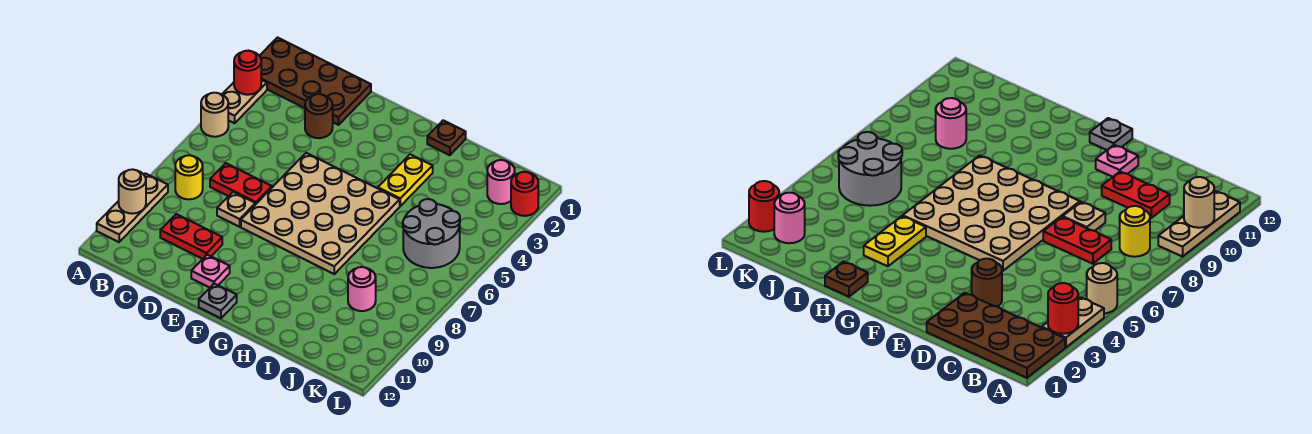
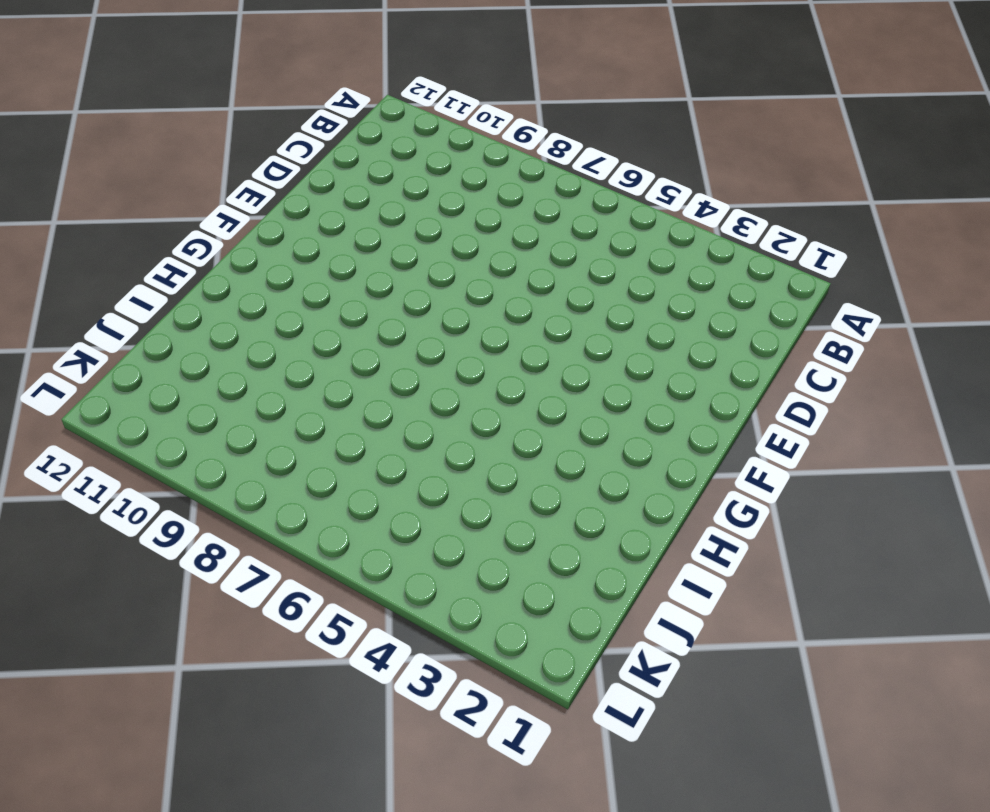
none -> brown 2x4 plate [260,38,371,125]
none -> tan 1x2 plate [222,80,267,123]
none -> tan 1x1 round brick [201,93,228,137]

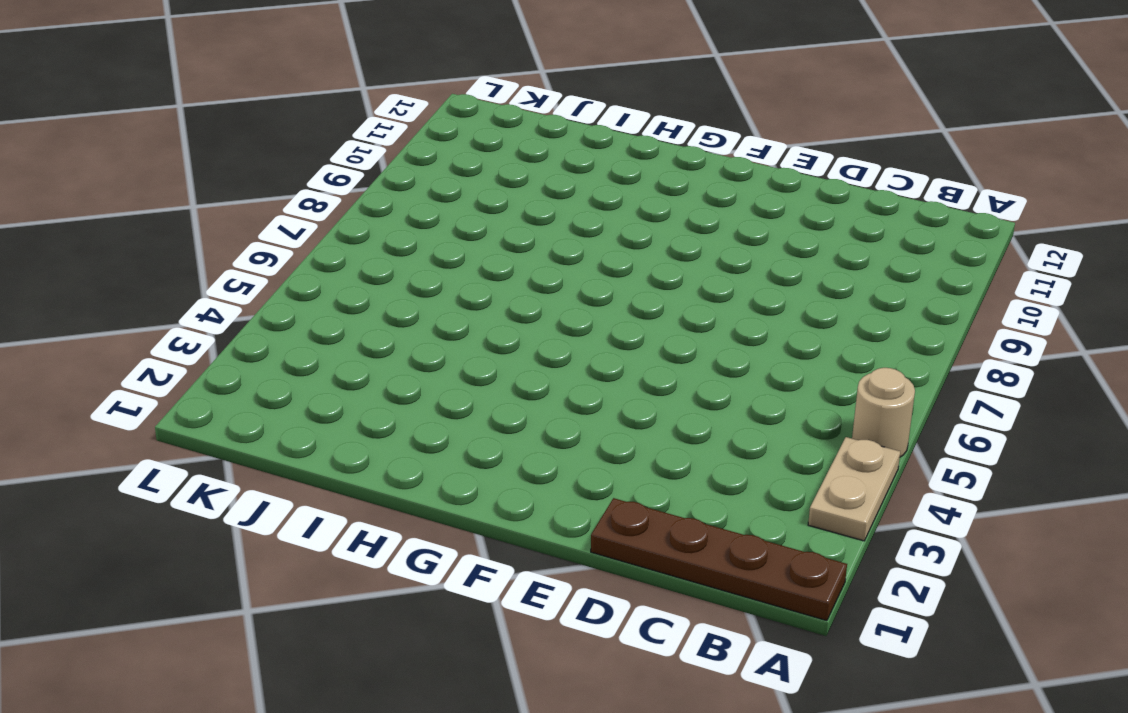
brown 1x4 plate [591,498,847,621] -> brown 2x4 plate [260,38,371,125]
none -> tan 1x3 plate [97,173,168,242]
none -> yellow 1x1 round brick [175,155,203,199]
none -> red 1x2 plate [210,163,272,205]

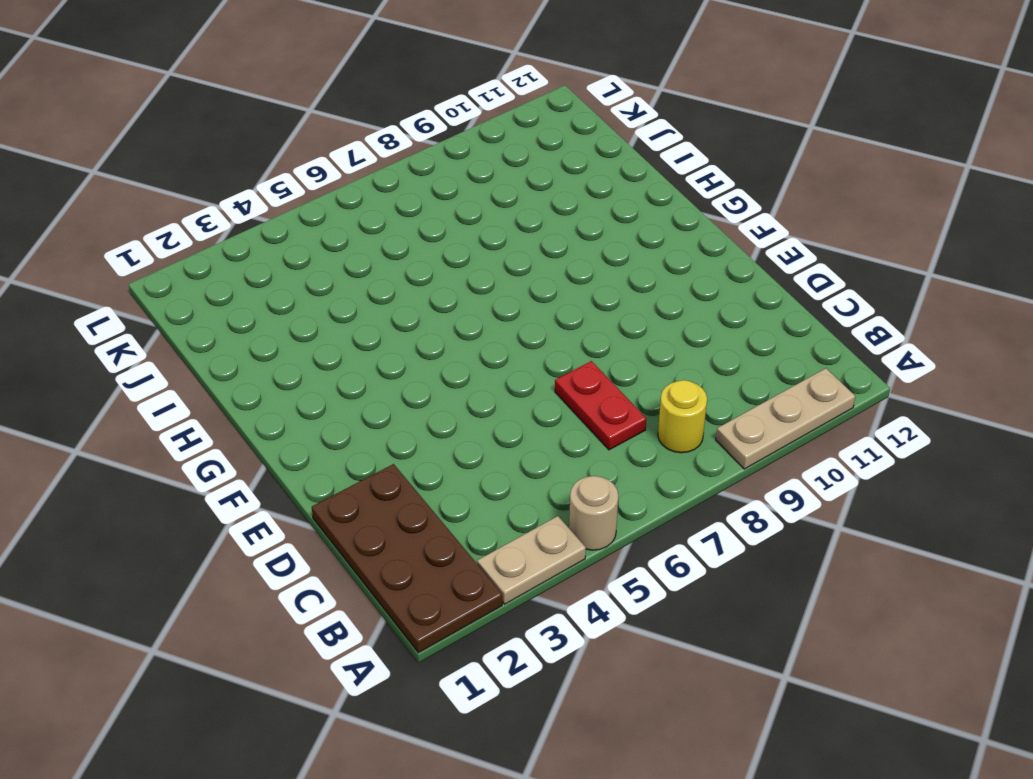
none -> red 1x2 plate [160,214,222,259]
none -> brown 1x1 round brick [305,94,333,138]
none -> tan 1x1 plate [217,192,255,227]

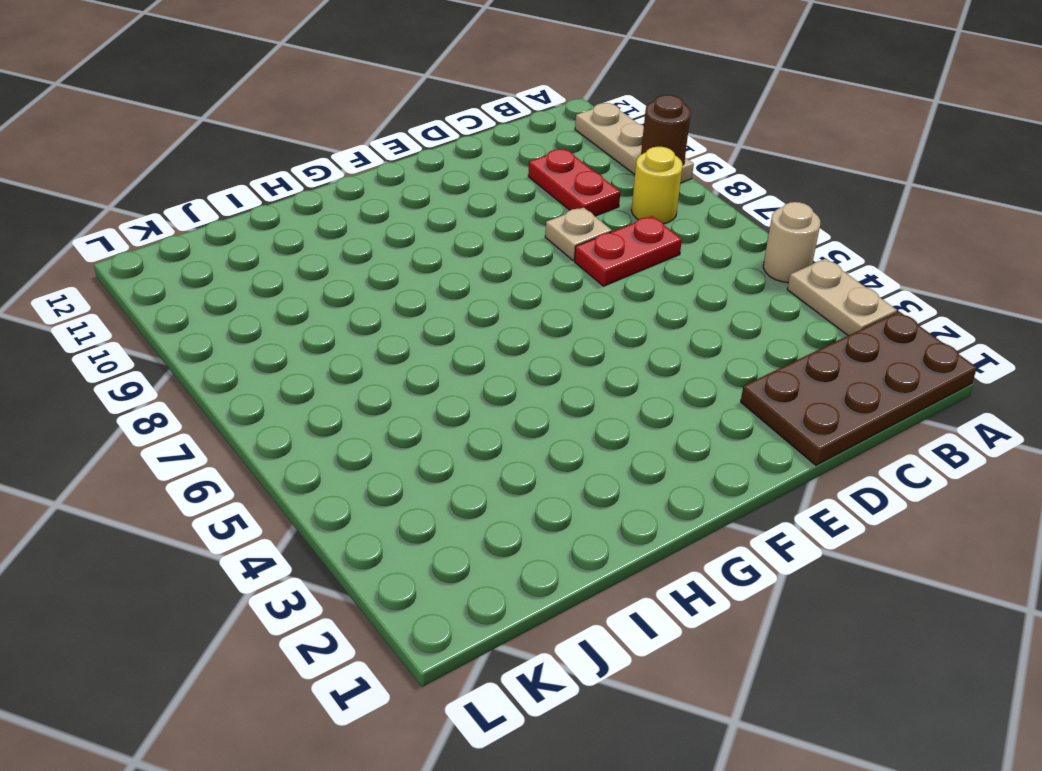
brown 1x1 round brick [641,95,691,165] -> brown 1x1 round brick moved to [305,94,333,138]
red 1x2 plate [528,149,620,216] -> red 1x2 plate turned to [160,214,222,259]
none -> tan 4x4 plate [241,153,400,274]
none -> pink 1x1 plate [191,255,230,288]
none -> grey 1x1 plate [199,284,237,318]

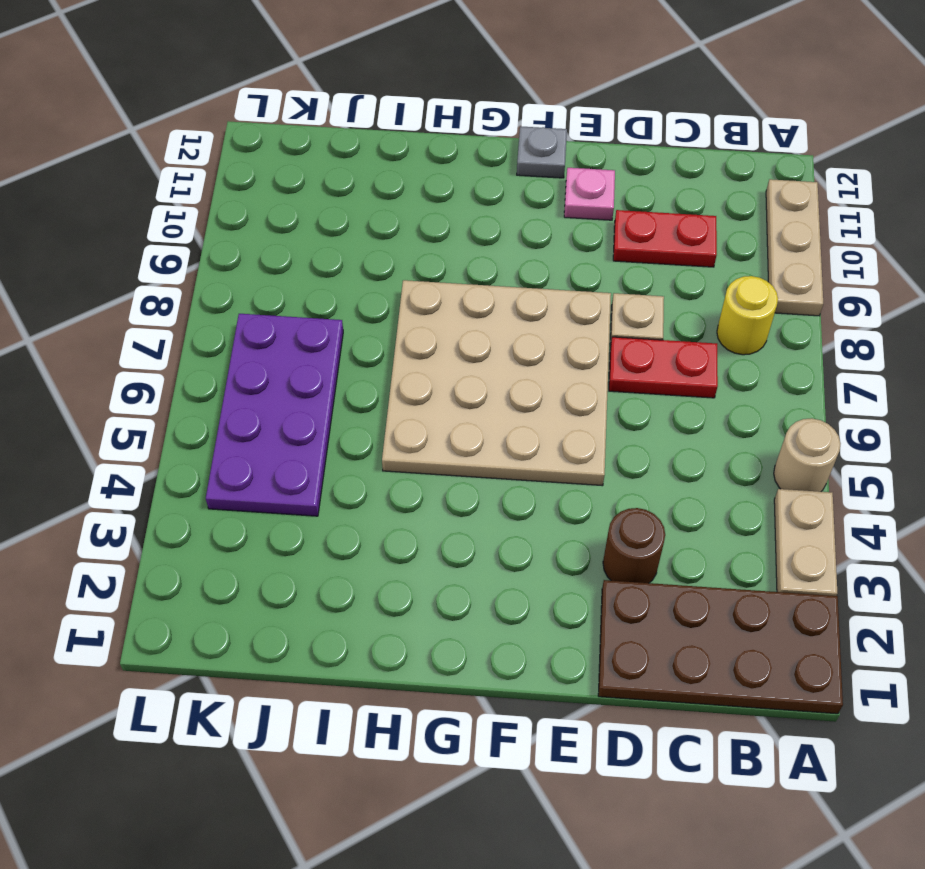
purple 2x4 plate [206,314,343,516] -> grey 2x2 round brick [403,199,460,268]
none -> brown 1x1 plate [427,120,466,155]
none -> yellow 1x2 plate [378,154,433,206]
none -> pink 1x1 round brick [348,267,376,311]

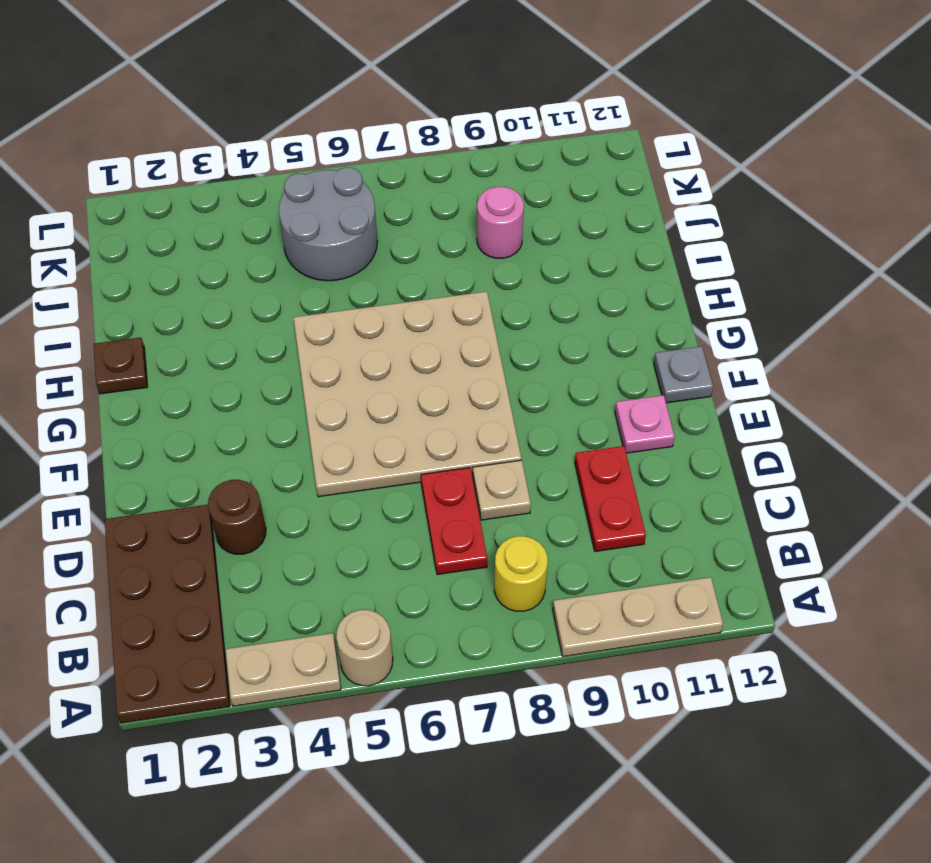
none -> yellow 1x2 plate [378,154,433,206]
none -> pink 1x1 round brick [487,160,515,204]
none -> red 1x1 round brick [511,172,538,216]

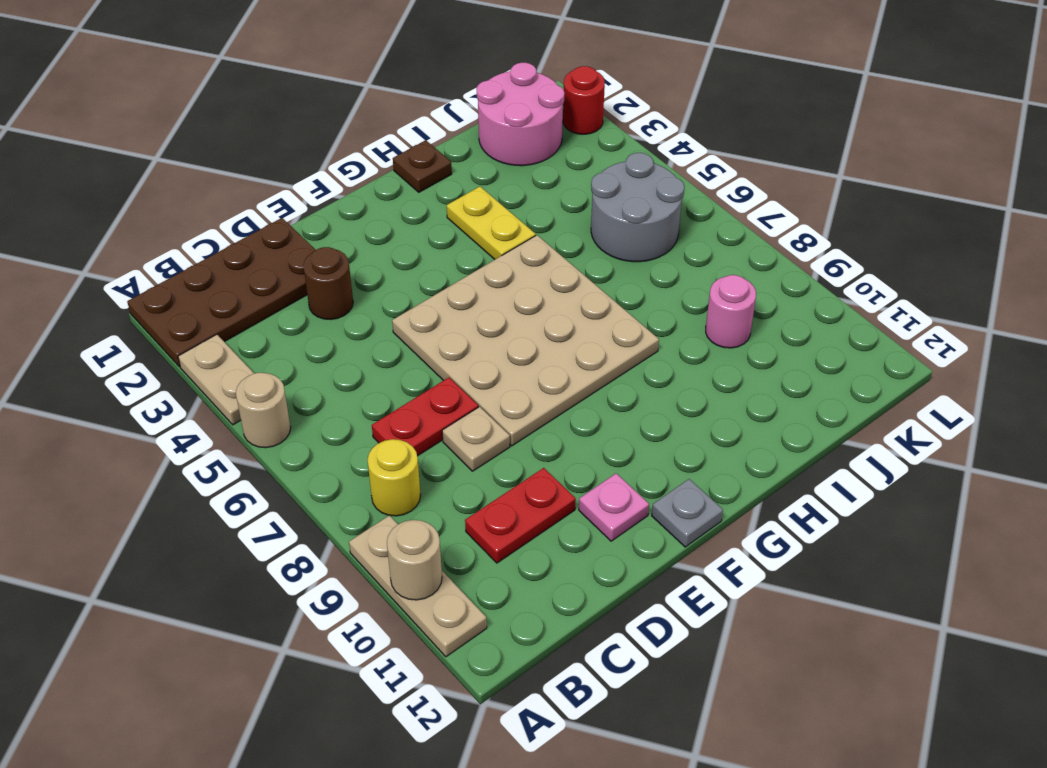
pink 2x2 round brick [477,63,565,166] -> pink 1x1 round brick [487,160,515,204]
none -> red 1x1 round brick [234,51,261,95]

